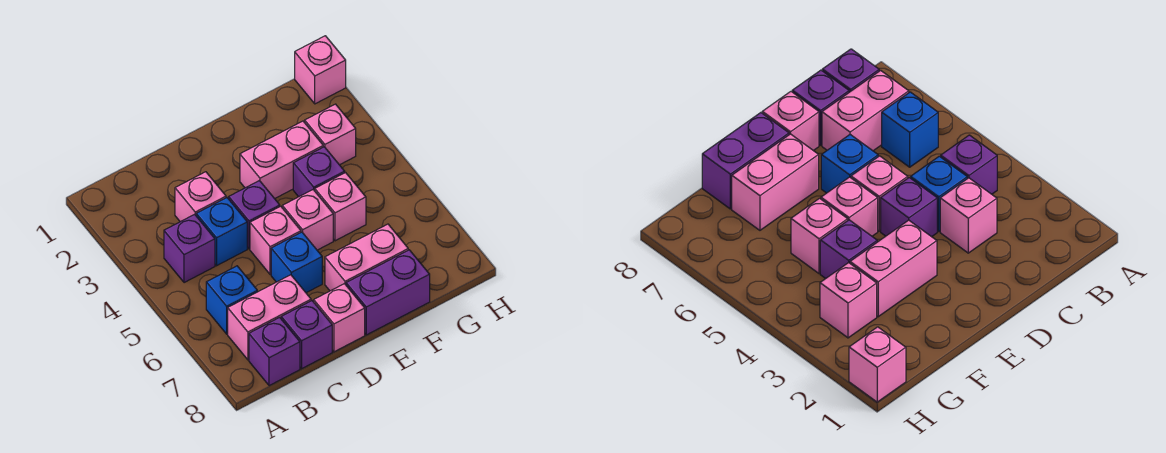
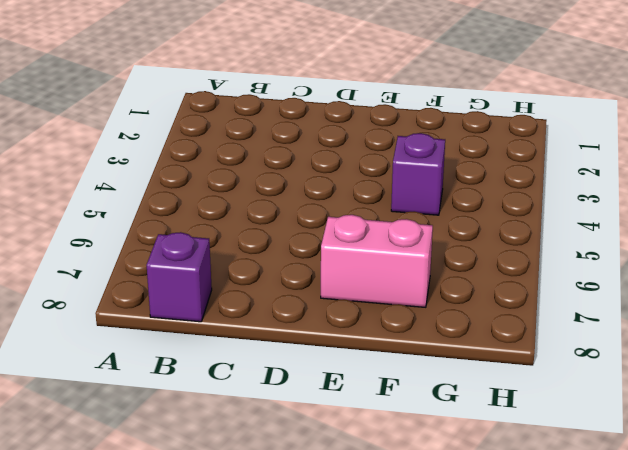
none -> purple 1x1 brick [164,214,215,283]
none -> blue 1x1 brick [206,266,257,334]
none -> pink 1x2 brick [228,275,311,360]

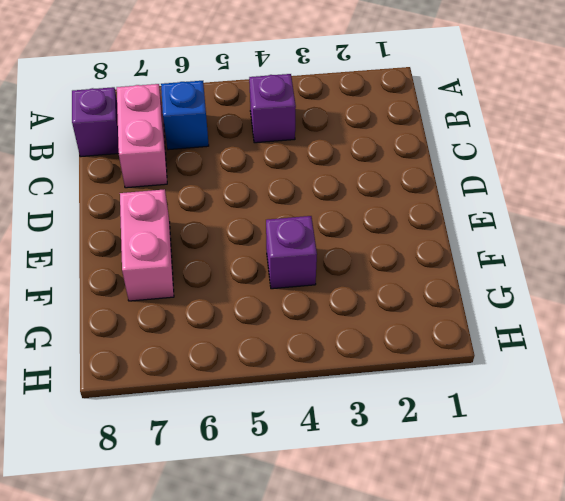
none -> pink 1x1 brick [175,172,226,222]
none -> blue 1x1 brick [196,198,247,266]
none -> purple 1x1 brick [281,301,332,369]

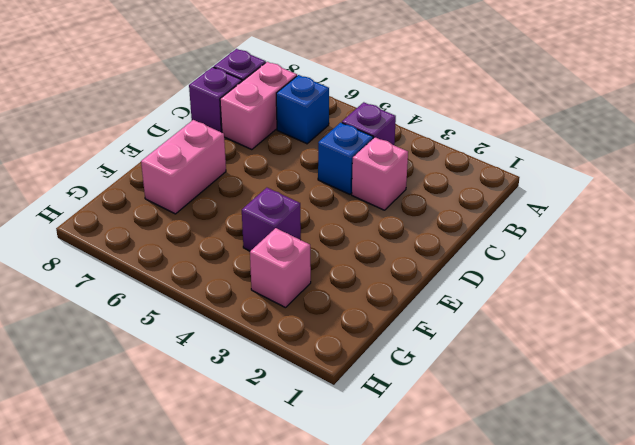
none -> purple 1x1 brick [229,181,280,249]
none -> pink 1x1 brick [250,206,301,275]
none -> blue 1x1 brick [271,232,322,293]

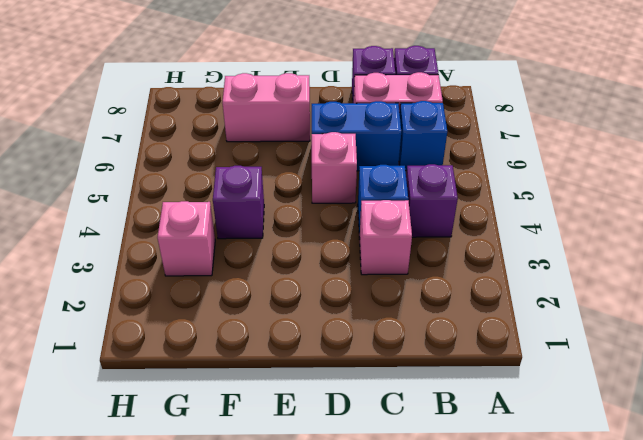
blue 1x2 brick [312,101,401,171] -> blue 1x1 brick [271,232,322,293]
none -> purple 1x1 brick [229,181,280,249]
none -> pink 1x1 brick [314,284,365,352]
none -> pink 1x2 brick [240,121,323,199]

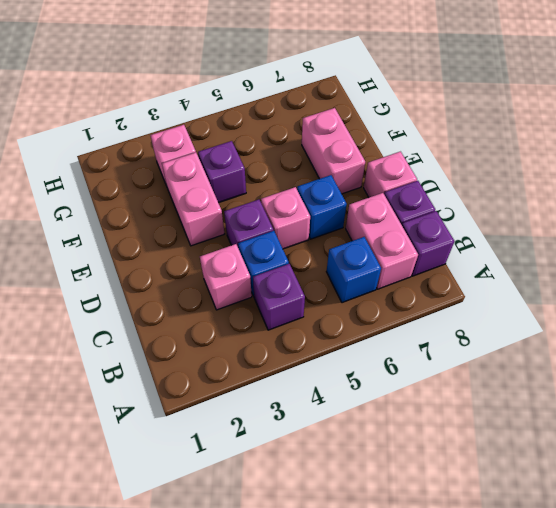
none -> pink 1x1 brick [282,190,333,250]
none -> purple 1x2 brick [346,250,430,335]
none -> pink 1x1 brick [315,173,366,241]

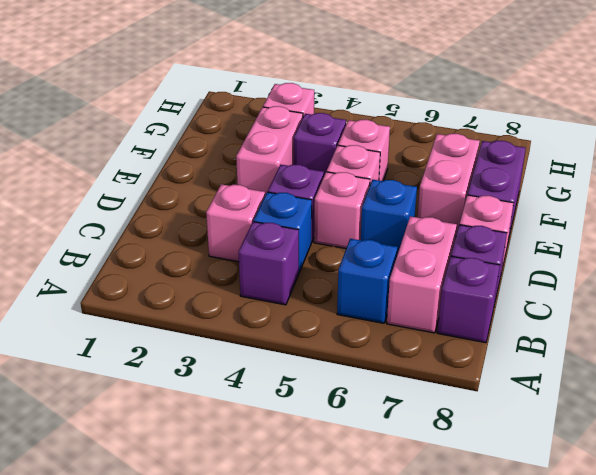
none -> pink 1x1 brick [295,36,346,104]

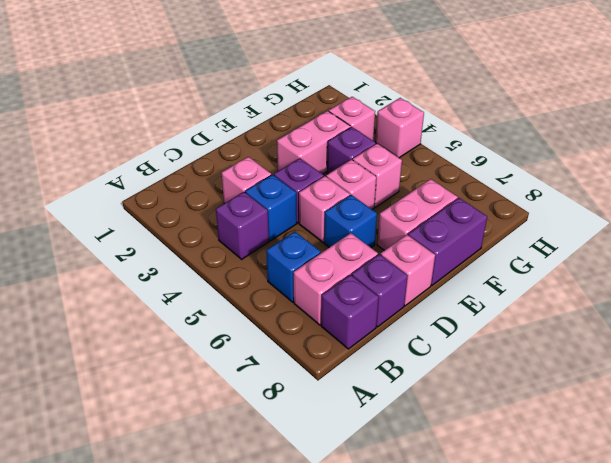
pink 1x1 brick [375,98,424,158] -> pink 1x1 brick moved to [295,36,346,104]

